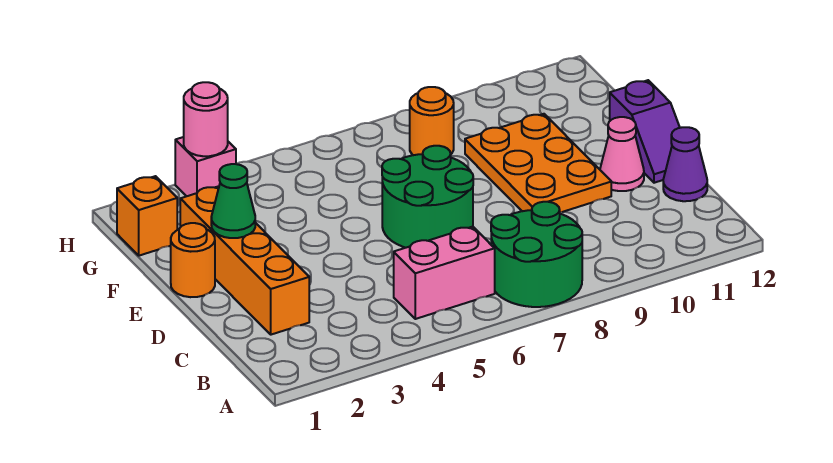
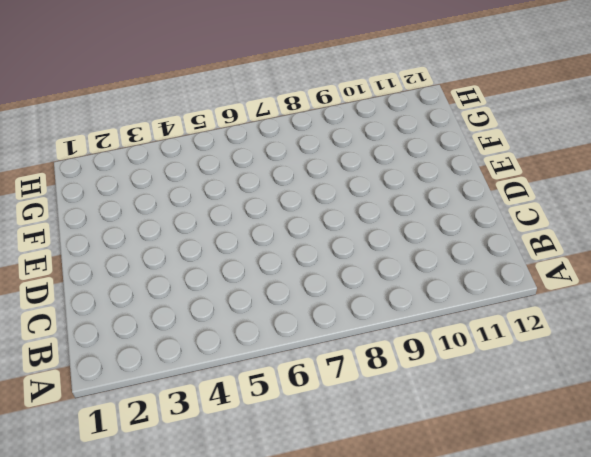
none -> green 2x2 round brick [491,202,582,307]
none -> pink 1x2 brick [394,227,495,319]
none -> orange 1x4 brick [180,186,309,335]

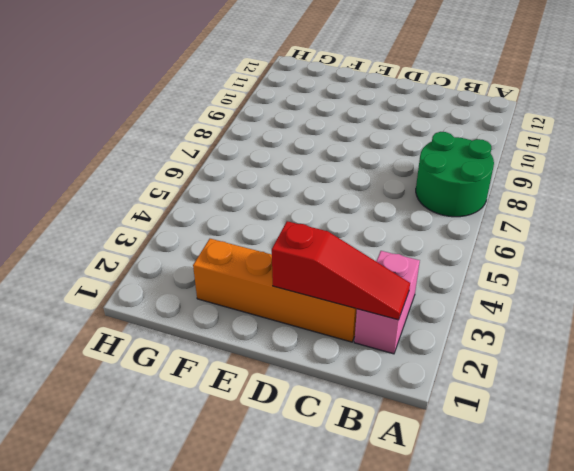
pink 1x2 brick [354,251,420,354] -> pink 1x2 brick moved to [394,227,495,319]
red 1x3 slope [272,221,410,320] -> none
none -> purple 1x1 cone [663,127,707,201]
none -> green 2x2 round brick [382,146,473,248]
none -> orange 2x3 plate [465,114,611,212]

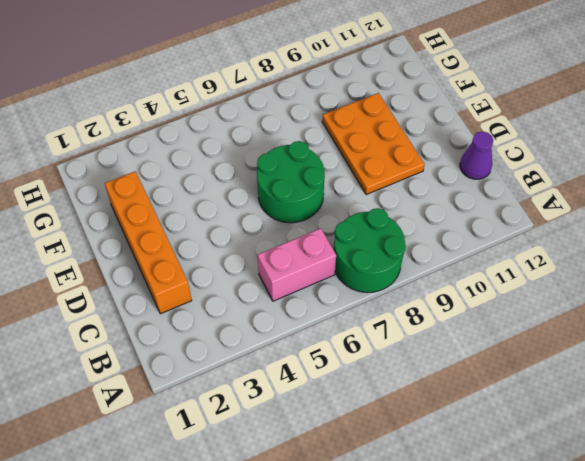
none -> pink 1x1 cone [600,117,644,191]
none -> purple 1x2 slope [610,80,680,183]
none -> orange 1x1 round brick [171,223,215,297]

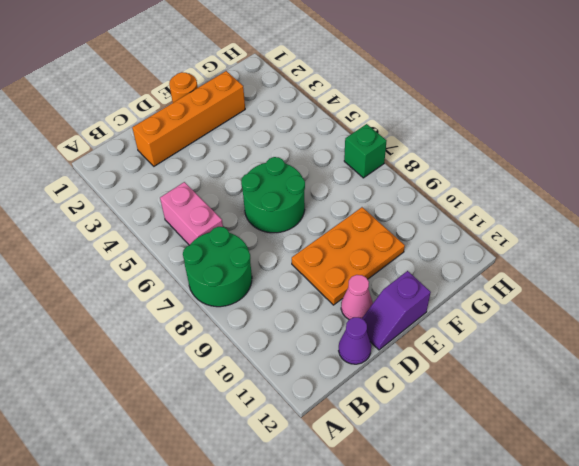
green 1x1 brick [344,124,386,178] -> none
none -> orange 1x1 brick [117,176,177,256]
none -> orange 1x1 round brick [410,87,454,155]
none -> pink 1x1 brick [175,137,236,196]

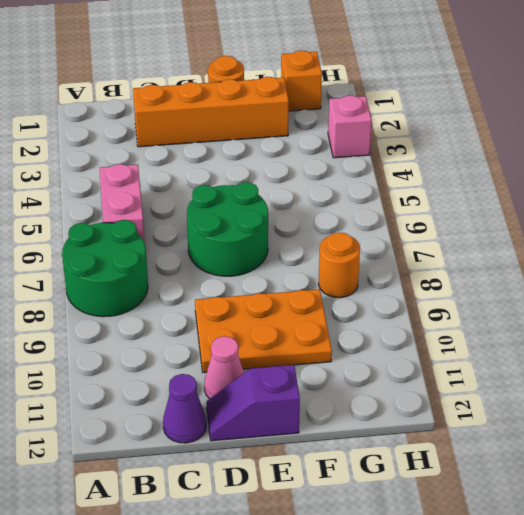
none -> green 1x1 cone [211,164,255,238]
none -> pink 1x1 round brick [184,82,228,156]

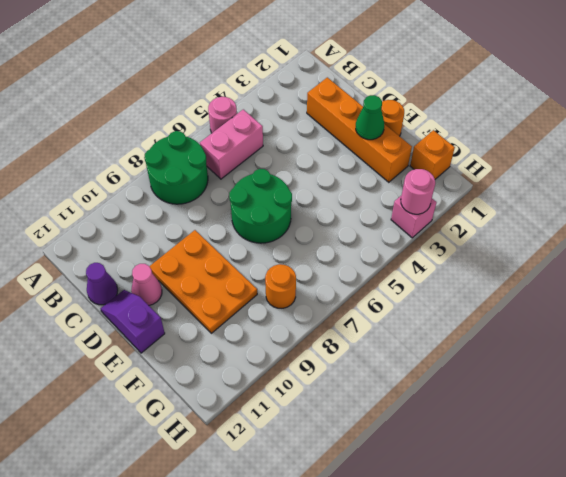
pink 1x1 round brick [208,97,237,133] -> none

